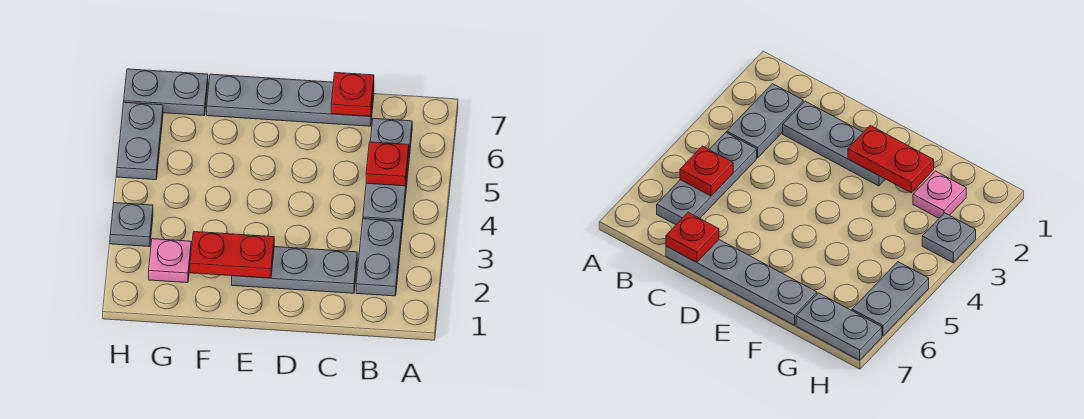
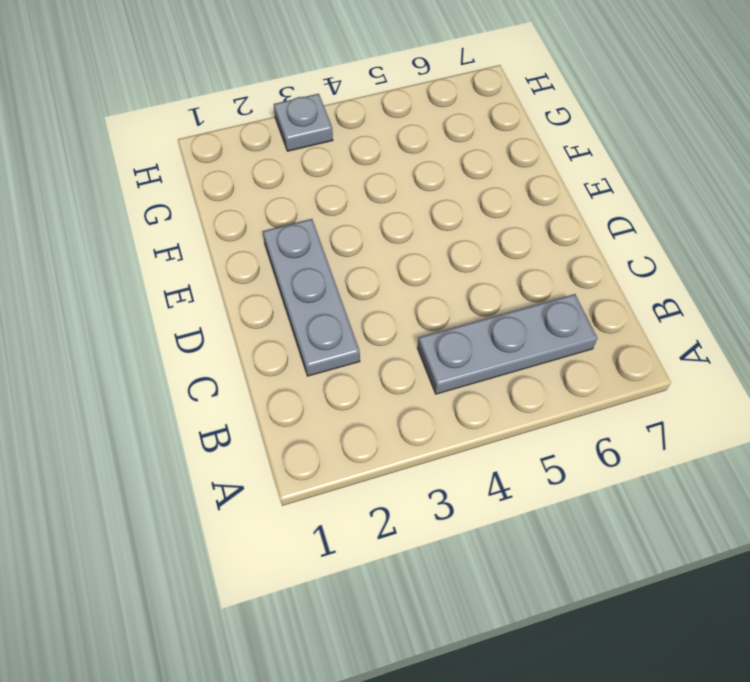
none -> grey 1x2 plate [356,219,402,296]
none -> grey 1x4 plate [207,74,374,126]

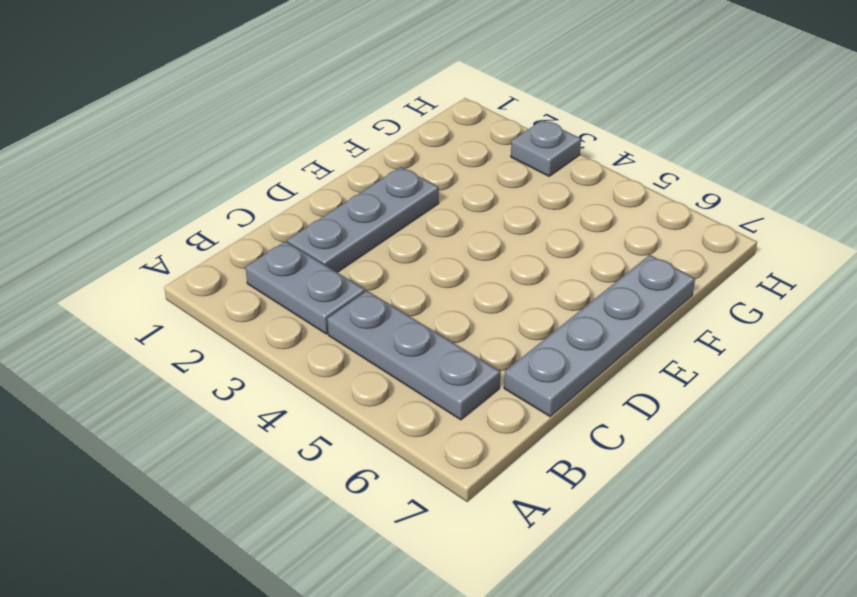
none -> pink 1x1 plate [149,239,191,283]
none -> grey 1x2 plate [124,69,208,116]

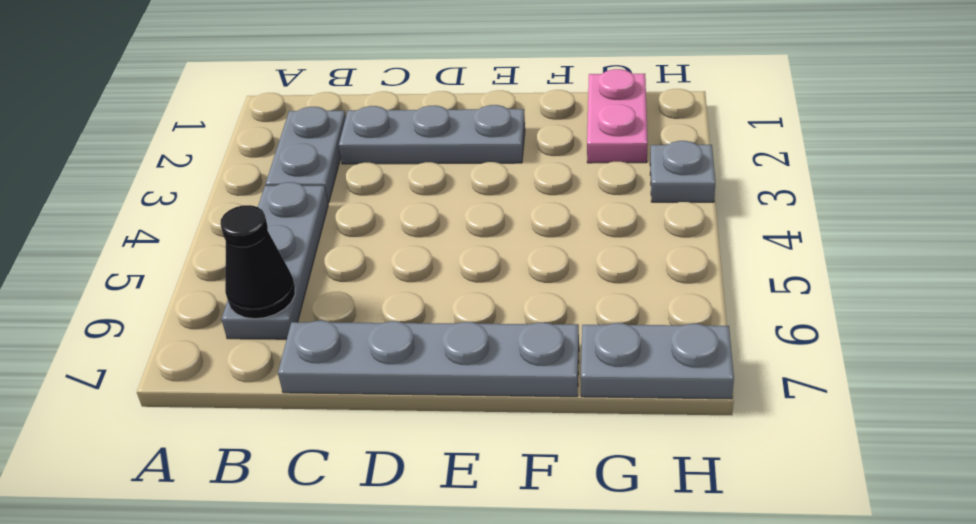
black 1x1 cone [220,205,295,319] -> none
pink 1x2 plate [587,69,648,163] -> pink 1x1 plate [149,239,191,283]
none -> grey 1x2 plate [117,102,163,180]
none -> red 1x1 plate [366,142,409,186]

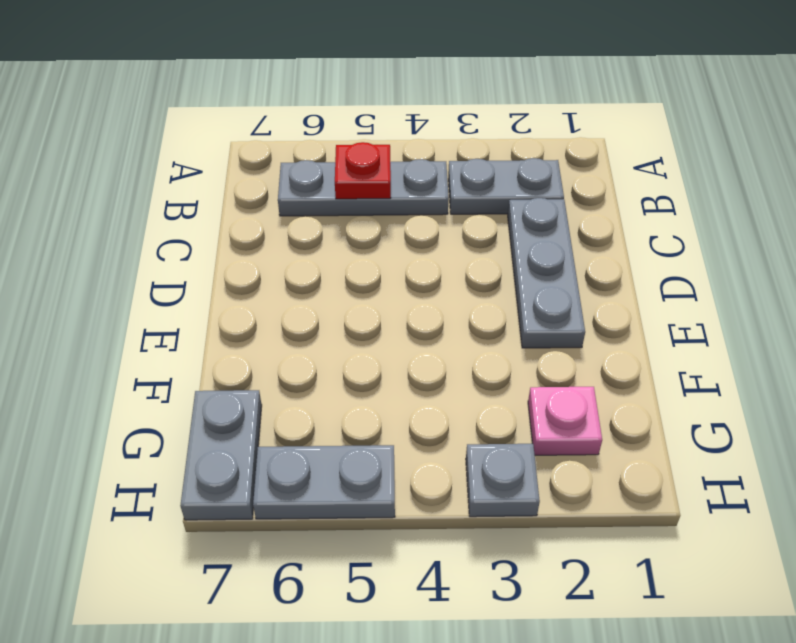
none -> grey 1x4 plate [207,74,374,126]
none -> red 1x1 plate [331,73,374,116]

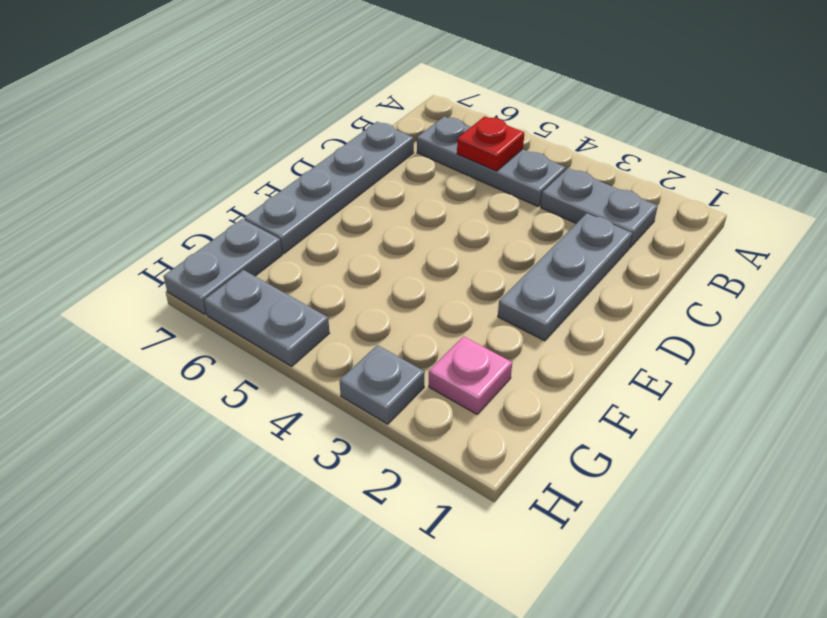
none -> red 1x1 plate [331,73,374,116]
none -> red 1x2 plate [190,232,274,278]

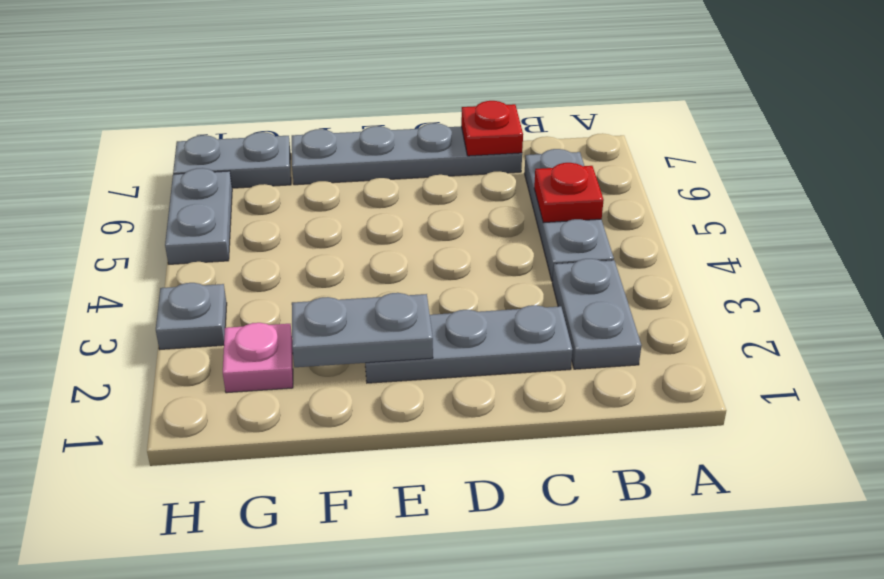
grey 1x2 plate [292,293,433,367] -> red 1x2 plate [190,232,274,278]

